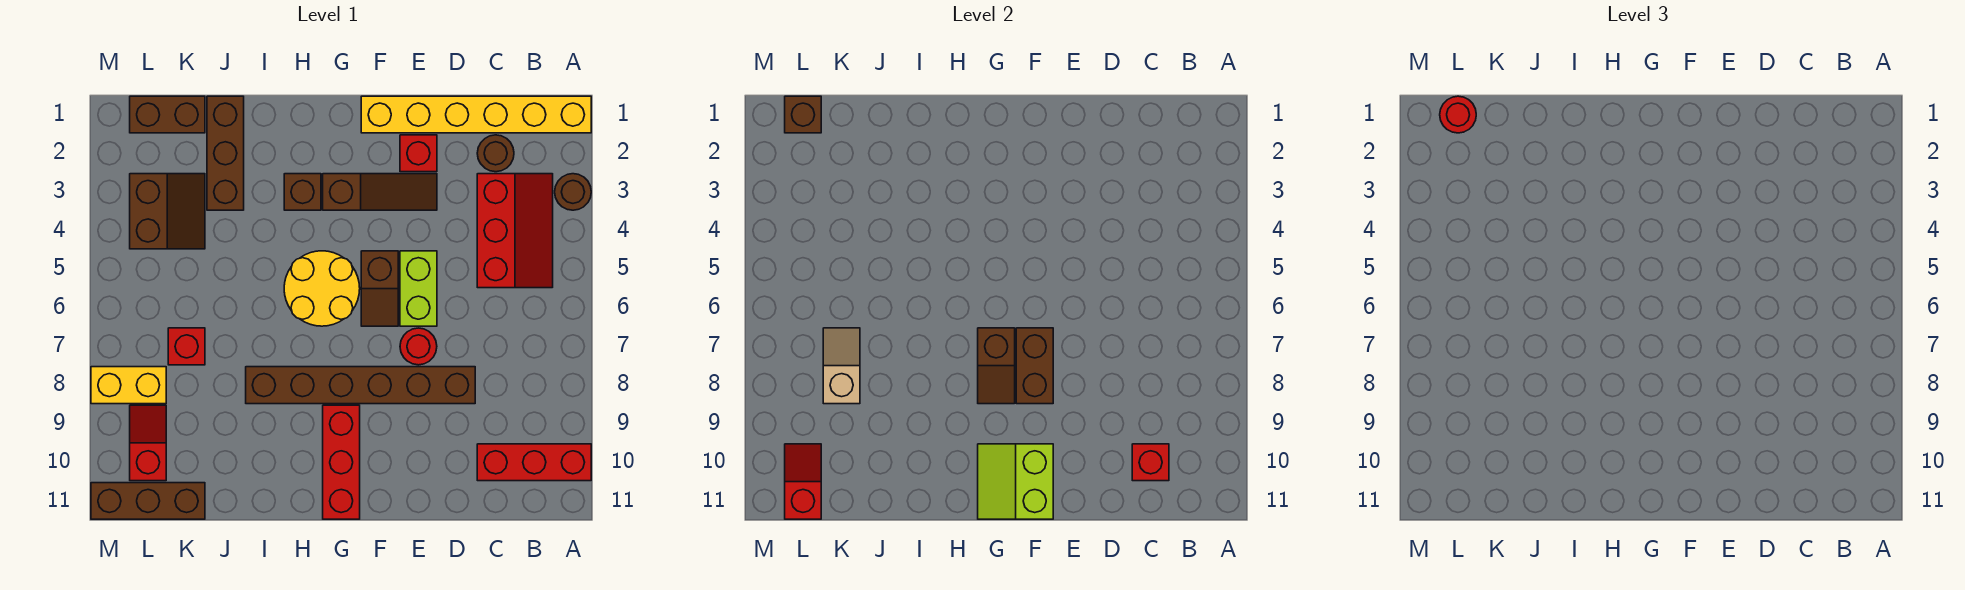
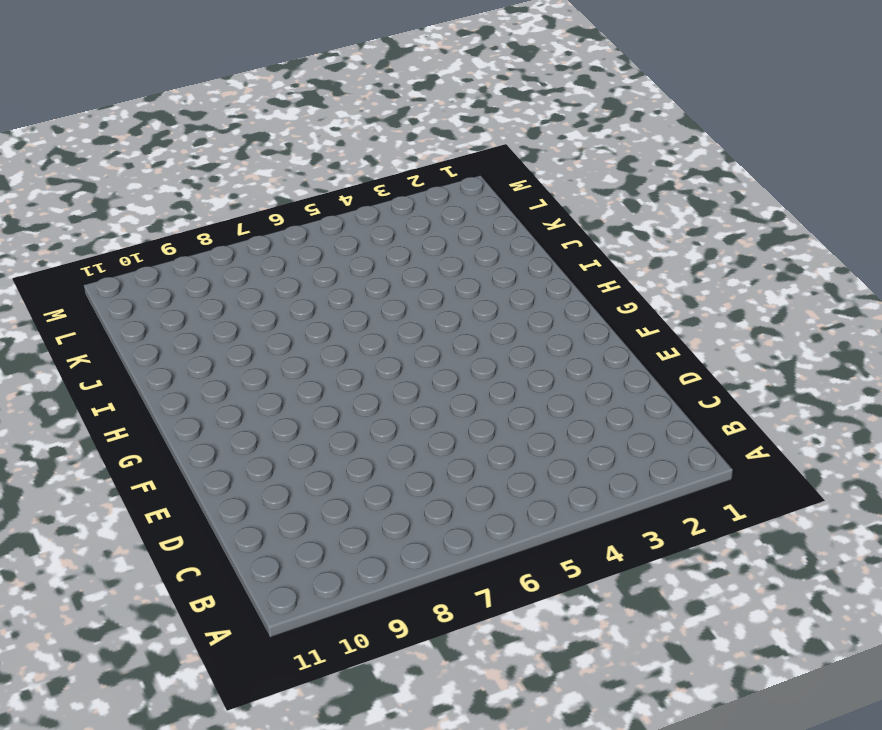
none -> yellow 1x6 brick [361,96,591,133]
none -> brown 1x1 round brick [555,174,591,210]
none -> red 1x3 brick [477,444,591,481]

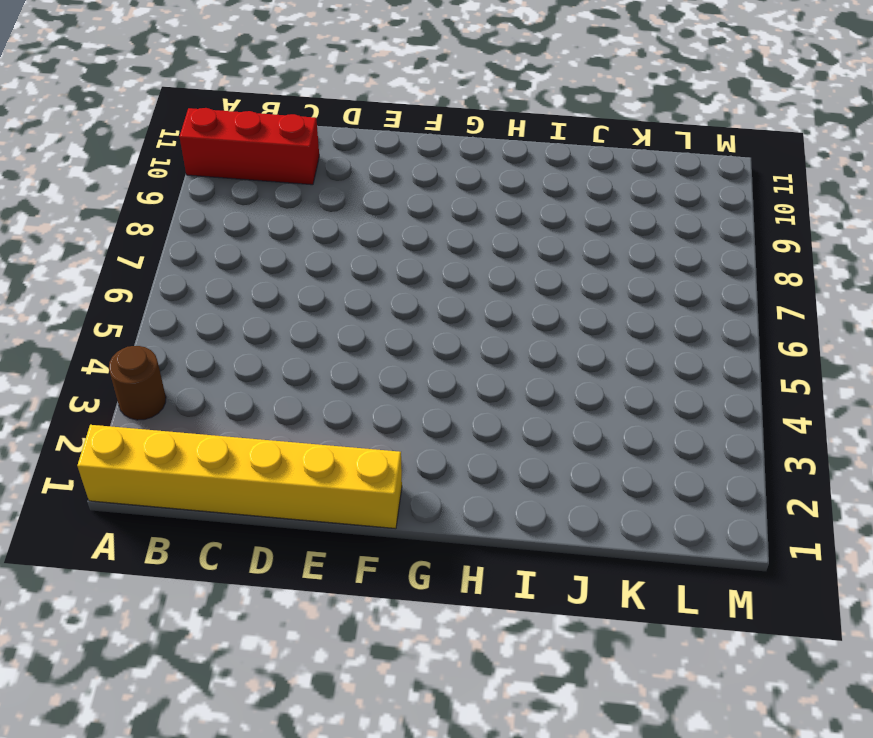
none -> red 2x3 slope [477,174,553,288]
none -> brown 1x1 round brick [477,135,514,172]
none -> brown 1x6 brick [246,367,475,404]

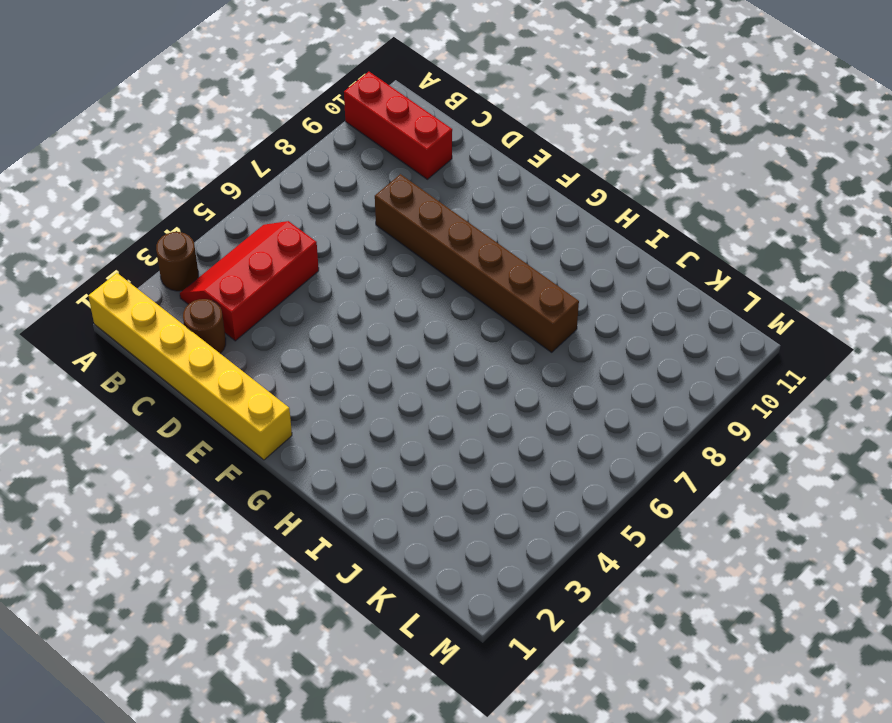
none -> red 1x1 brick [400,135,437,172]
none -> brown 1x3 slope [323,174,437,210]
none -> lime 1x2 brick [400,251,437,326]

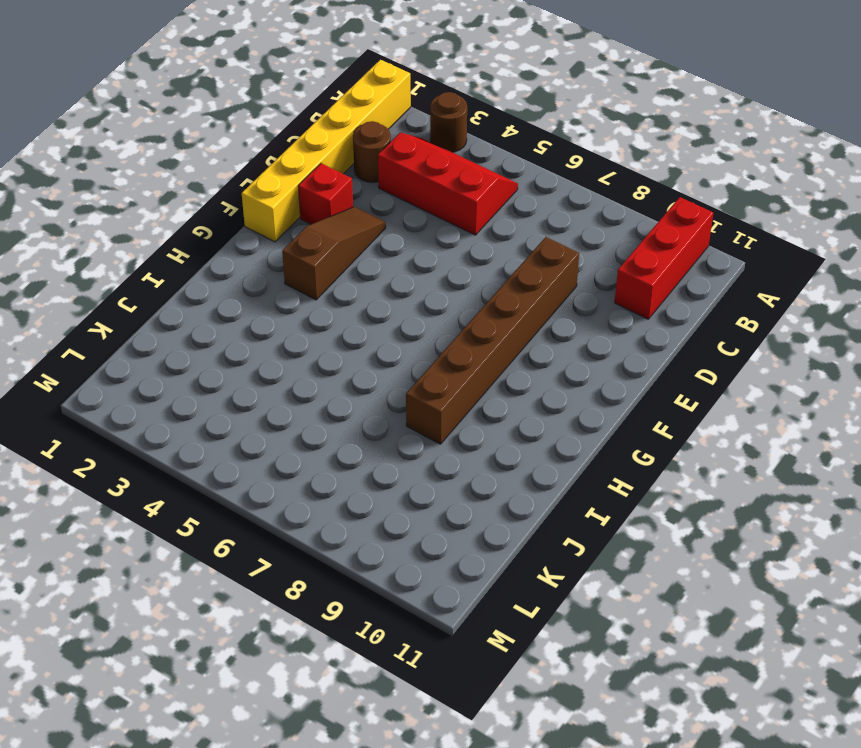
none -> lime 1x2 brick [400,251,437,326]
none -> red 1x1 round brick [400,328,437,365]
none -> brown 1x2 slope [361,251,398,326]

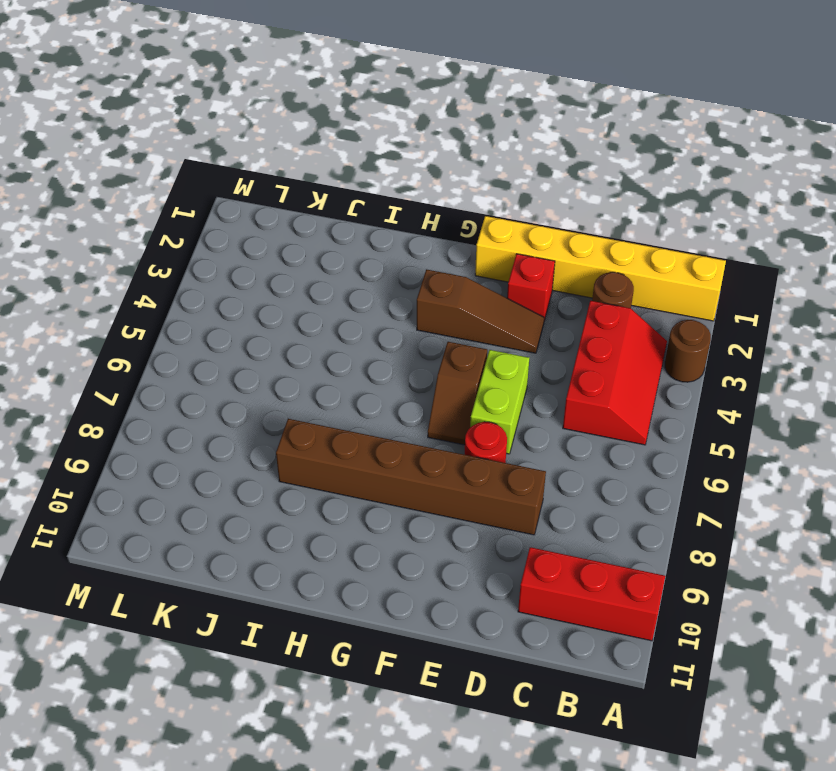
none -> yellow 2x2 round brick [284,251,360,326]
none -> red 1x3 brick [323,405,360,519]
none -> brown 1x1 brick [284,174,321,210]

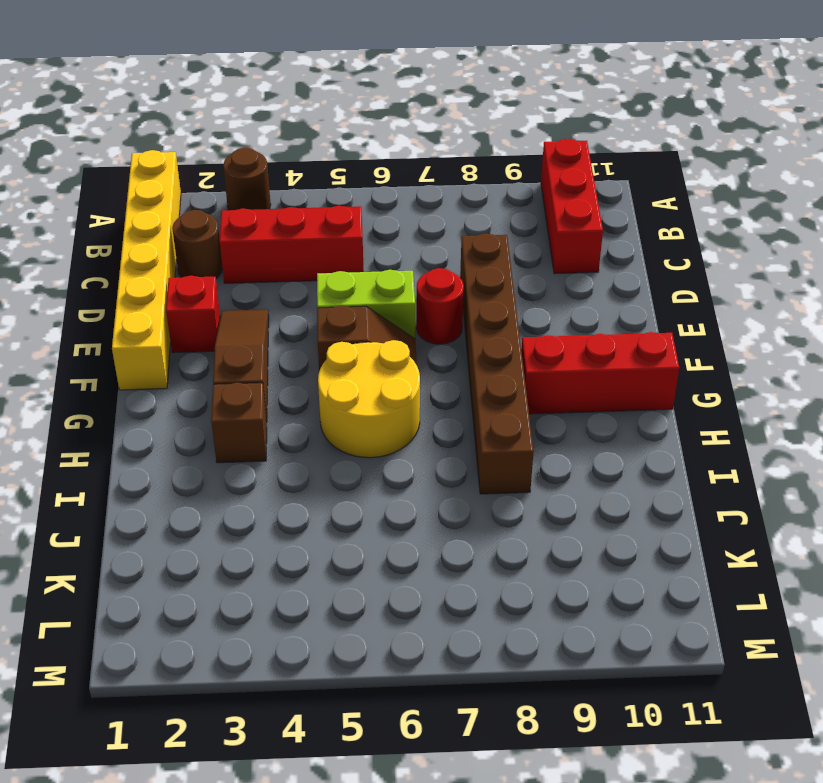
none -> brown 1x3 brick [207,96,244,210]
none -> brown 1x2 brick [130,96,205,133]
none -> brown 2x2 slope [130,174,205,249]

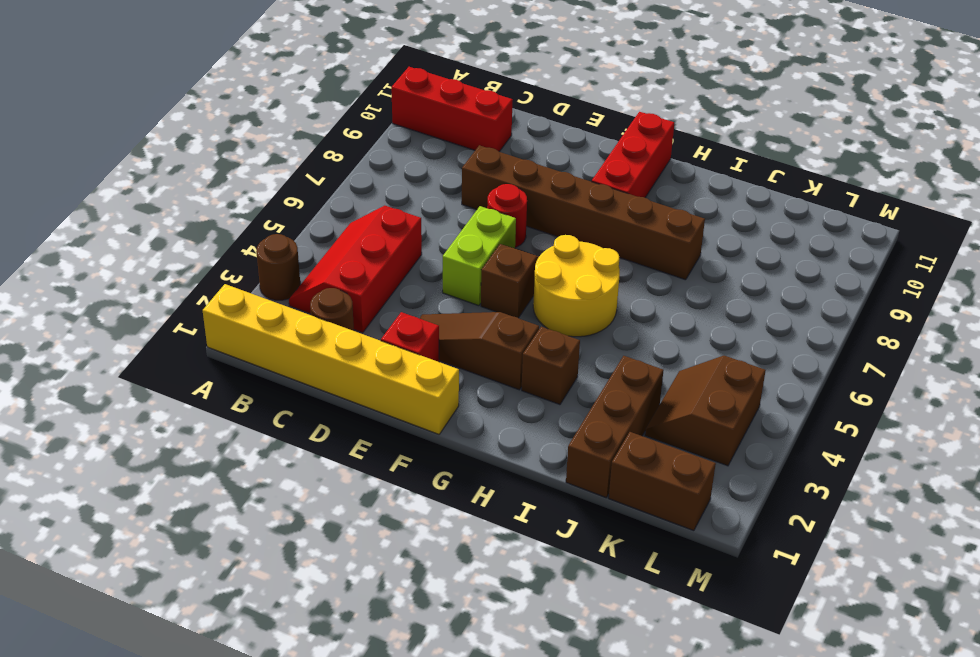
none -> red 1x1 brick [168,328,205,365]
none -> brown 1x3 brick [91,483,205,519]
none -> yellow 1x2 brick [91,367,166,404]

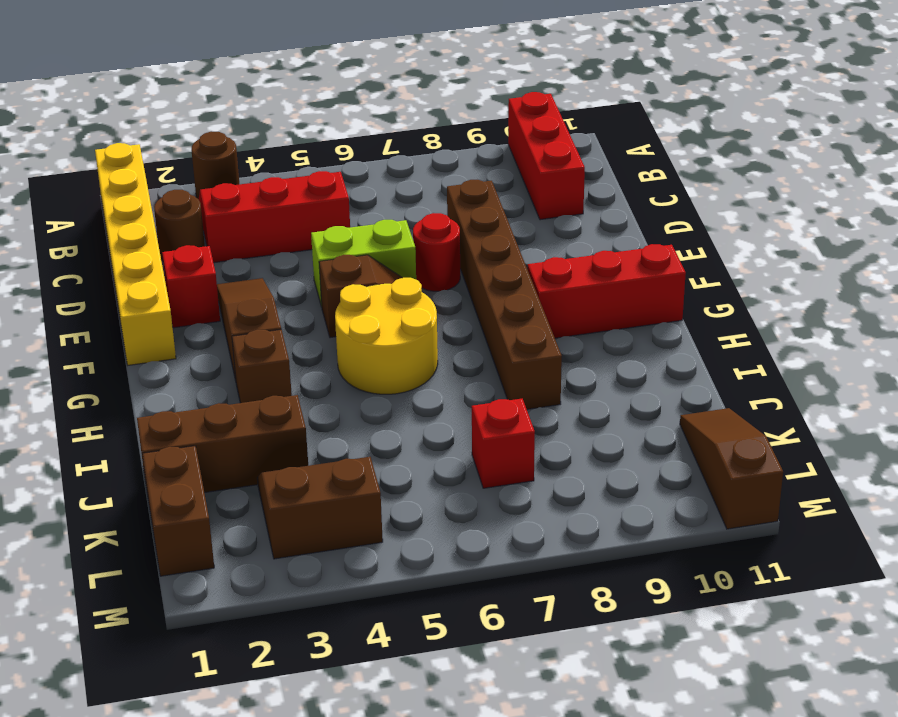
brown 1x3 slope [680,408,783,529] -> brown 1x3 brick [91,483,205,519]
none -> yellow 1x2 brick [91,367,166,404]
none -> red 1x2 slope [130,405,166,481]
none -> red 1x1 brick [1132,444,1169,481]

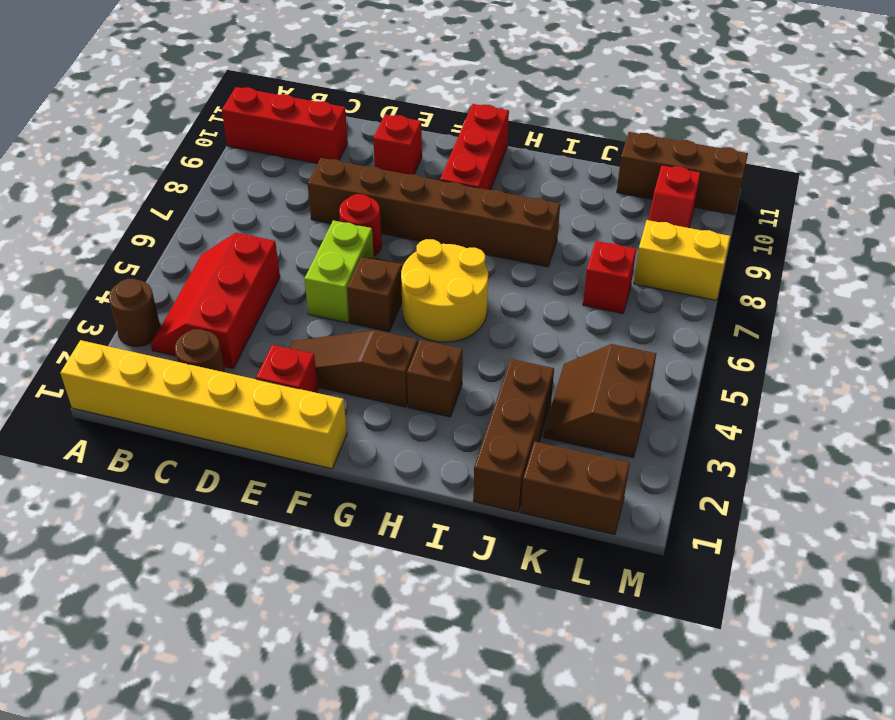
red 1x1 brick [373,114,422,175] -> red 1x1 brick moved to [1132,444,1169,481]
none -> brown 1x2 brick [1016,328,1053,404]
none -> lime 2x2 slope [978,444,1053,519]
none -> brown 1x2 slope [978,328,1015,404]

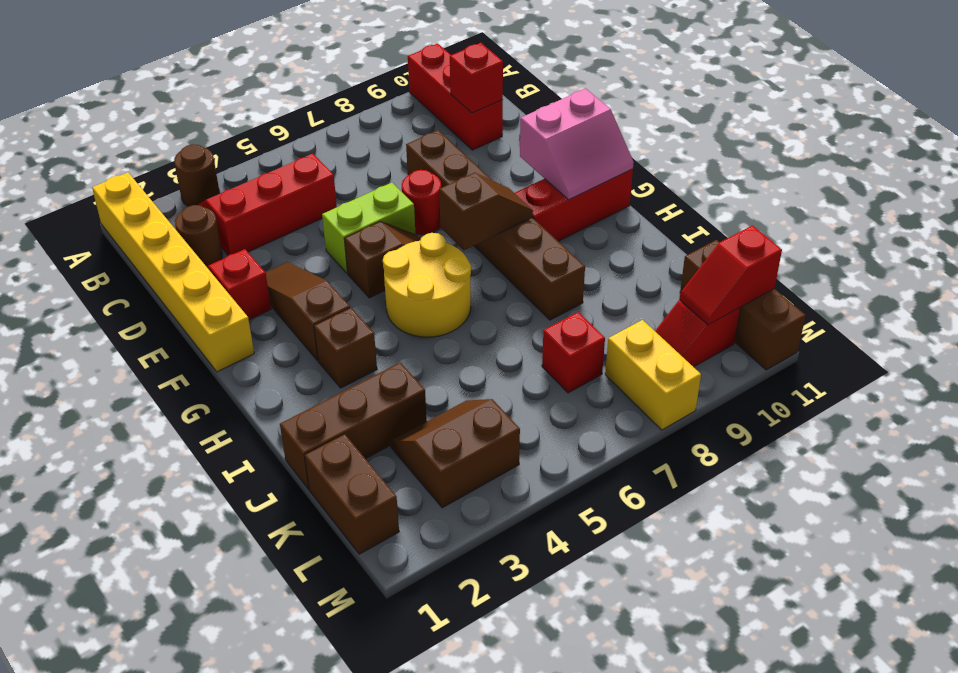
pink 2x2 slope [520,89,634,200] -> lime 2x2 slope [978,444,1053,519]
none -> brown 1x2 brick [1016,328,1053,404]
none -> tan 1x2 slope [823,328,860,404]
none -> brown 1x1 brick [785,96,821,133]

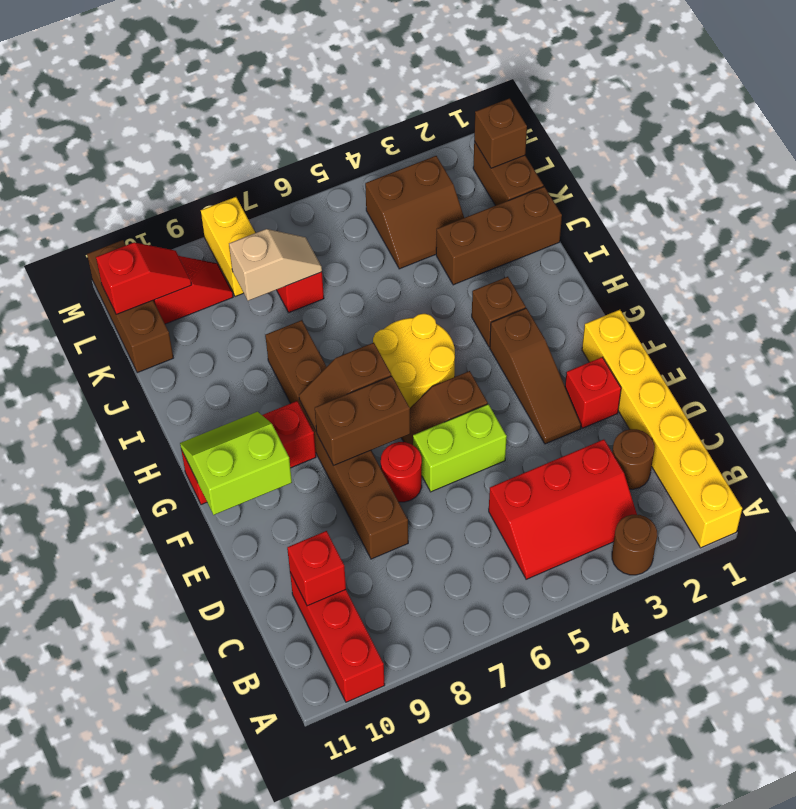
none -> red 1x1 round brick [1440,96,1476,133]

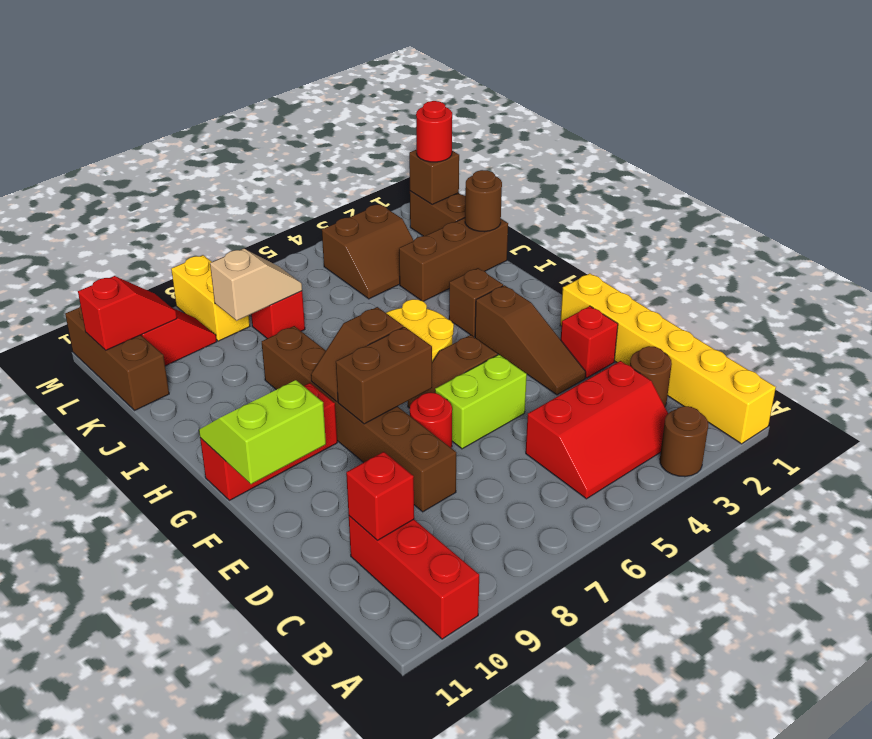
brown 1x1 round brick [465,170,502,232] -> none

